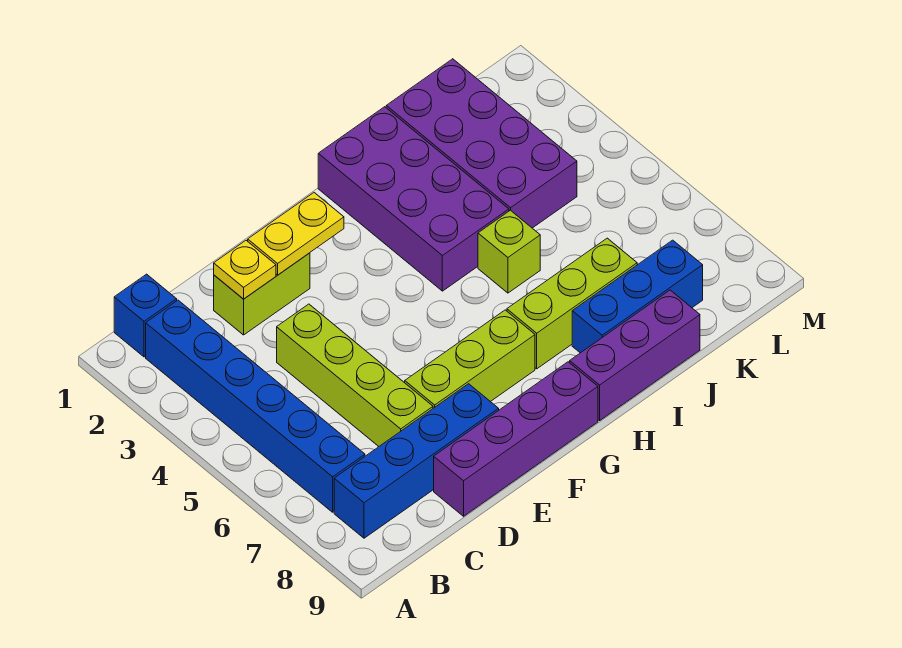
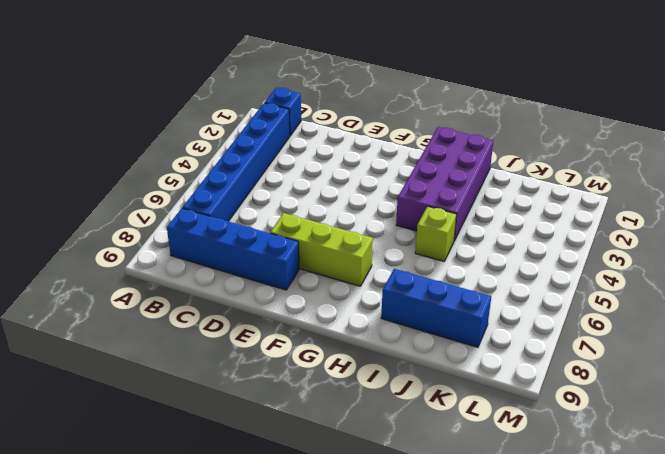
none -> lime 1x2 brick [214,253,310,335]
none -> lime 1x4 brick [277,304,433,446]
none -> purple 1x4 brick [434,362,598,516]

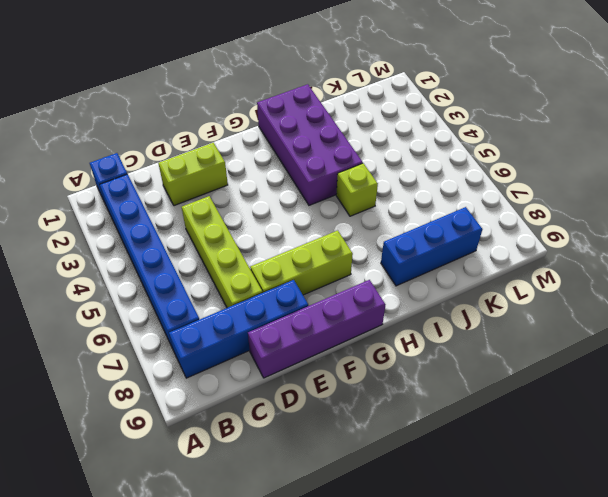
none -> lime 1x3 brick [507,238,637,369]
none -> purple 1x3 brick [570,290,700,420]
none -> purple 2x4 brick [386,59,577,228]

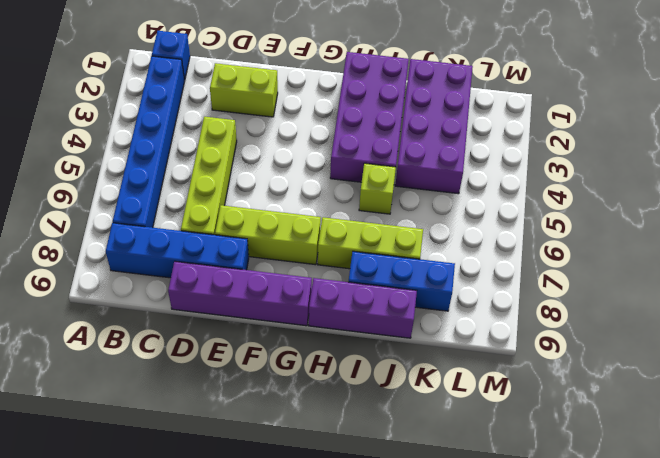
none -> yellow 1x1 plate [214,240,276,299]
none -> yellow 1x2 plate [248,193,344,275]

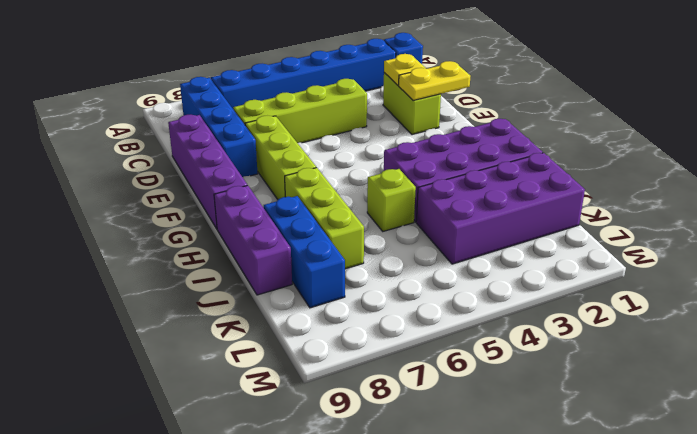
yellow 1x2 plate [399,61,470,101] -> yellow 1x2 plate turned to [248,193,344,275]

